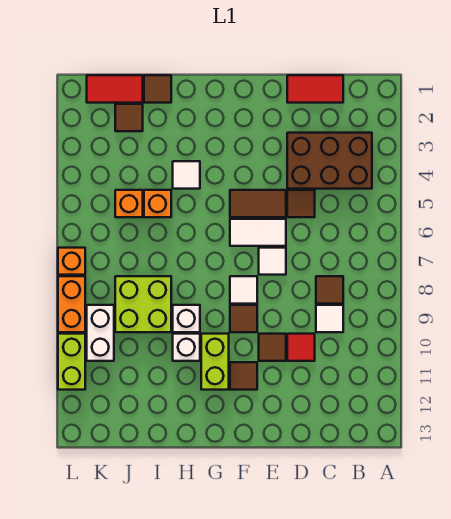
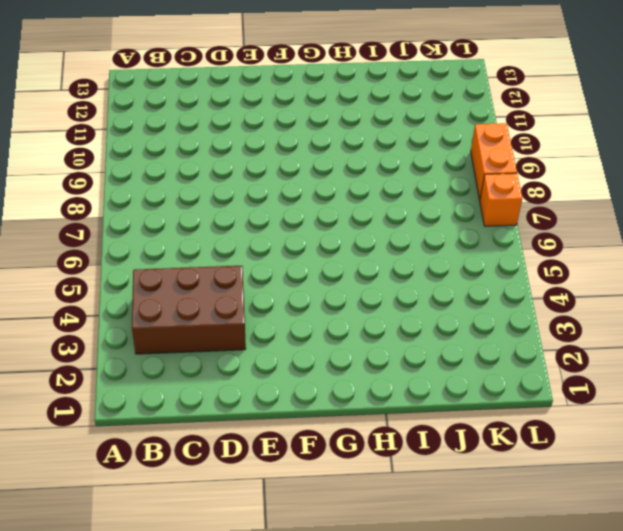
none -> red 1x2 tile [287,75,343,103]
none -> brown 1x1 tile [316,276,343,304]
none -> white 1x1 tile [316,305,343,332]

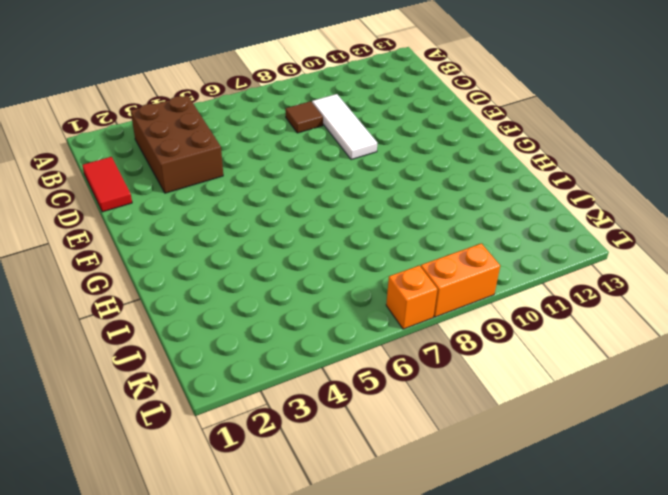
white 1x3 tile [312,94,377,160] -> white 1x1 tile [316,305,343,332]
none -> brown 1x1 tile [287,190,315,217]
none -> red 1x1 tile [287,334,315,361]
none -> brown 1x2 tile [230,190,286,217]

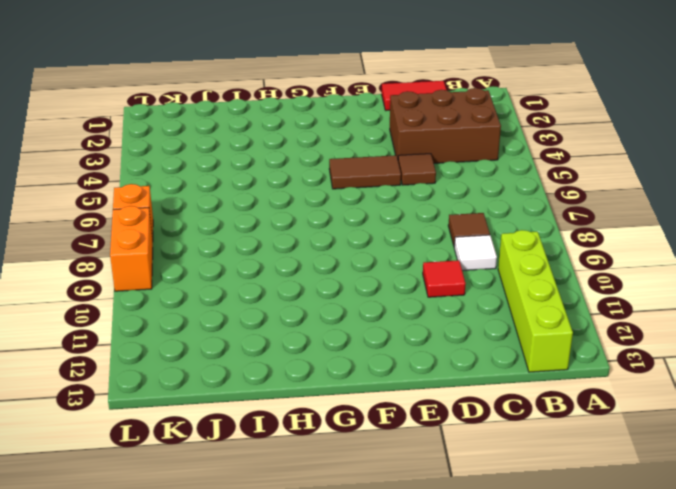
lime 1x4 brick [498,230,573,372] -> none
none -> white 1x2 tile [230,219,286,246]
none -> white 1x1 tile [259,248,286,275]
none -> brown 1x1 tile [259,334,286,361]

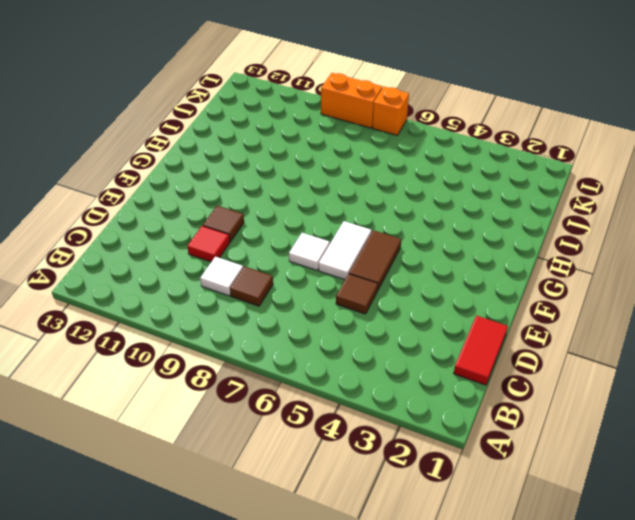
none -> brown 2x3 brick [287,133,372,189]
none -> white 1x1 tile [230,276,257,304]
none -> brown 1x1 tile [230,305,257,332]

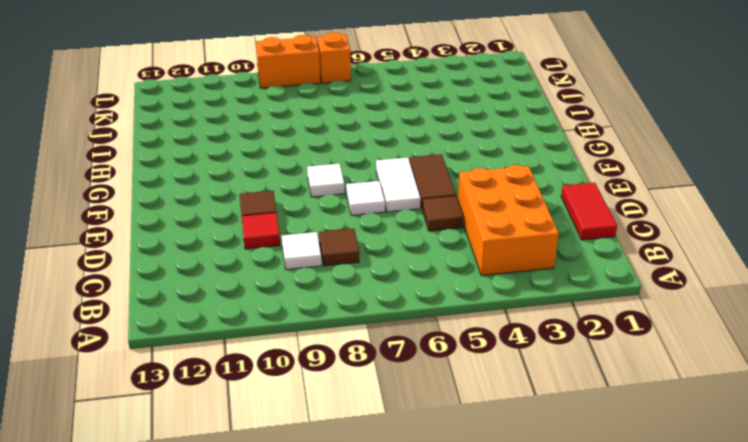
orange 2x3 brick [458,165,559,276] -> brown 2x3 brick [287,133,372,189]
none -> brown 1x1 tile [230,305,257,332]
none -> brown 1x1 tile [230,362,257,390]
none -> lime 1x2 brick [201,334,229,390]

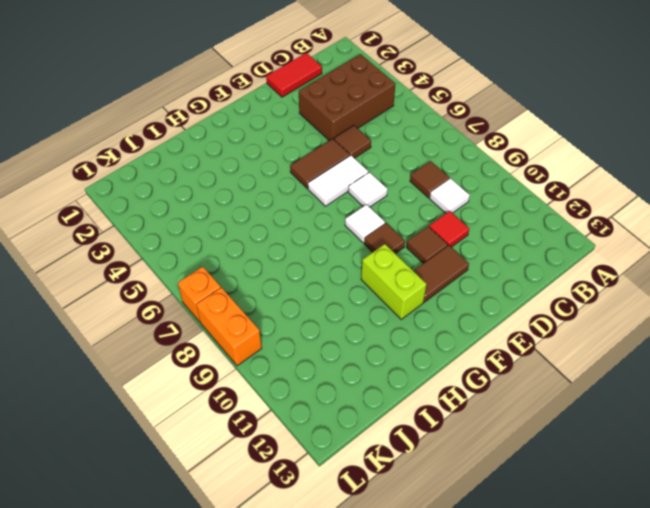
brown 1x2 tile [414,245,469,302] -> brown 1x1 tile [230,362,257,390]
none -> white 1x1 tile [173,161,200,189]
none -> white 1x1 brick [173,305,200,332]
none -> white 1x1 brick [173,334,200,361]

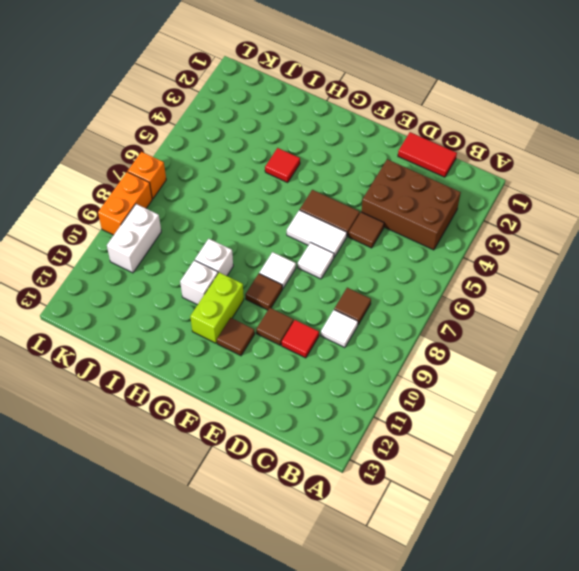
red 1x1 tile [265,148,300,182] -> white 1x1 tile [173,161,200,189]
none -> brown 1x1 tile [144,75,171,103]
none -> orange 1x1 brick [144,190,171,217]
none -> lime 2x2 brick [115,276,171,332]

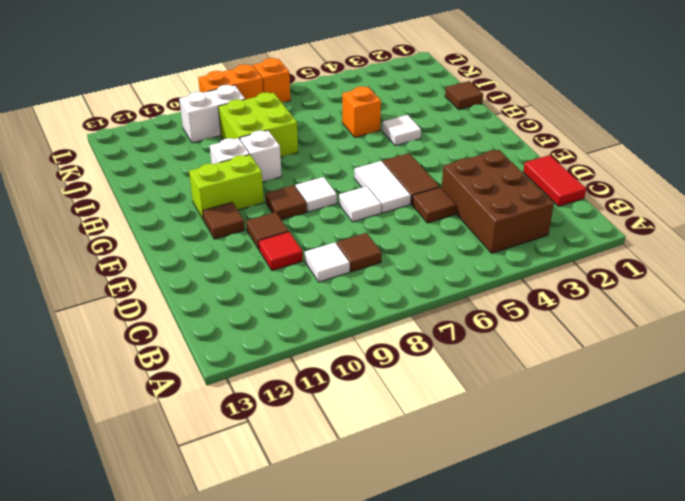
none -> red 1x2 tile [87,75,143,103]
none -> brown 1x1 tile [115,104,143,131]
none -> orange 1x1 brick [115,190,143,217]

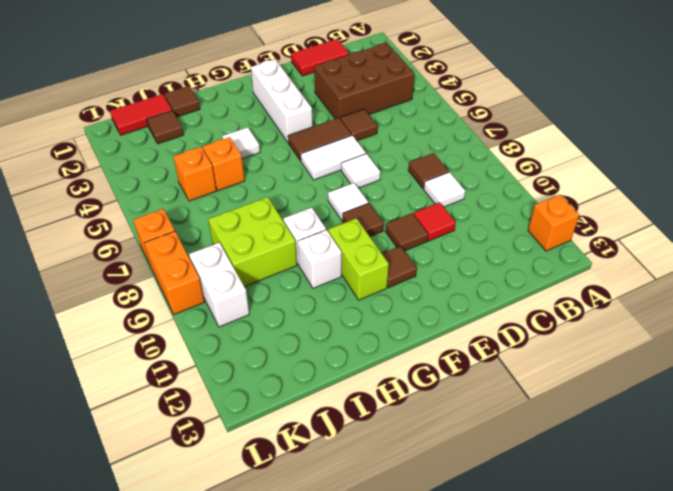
orange 1x1 brick [528,195,579,251] -> none
white 1x3 brick [251,59,313,142] -> none
none -> lime 1x2 brick [58,334,85,390]

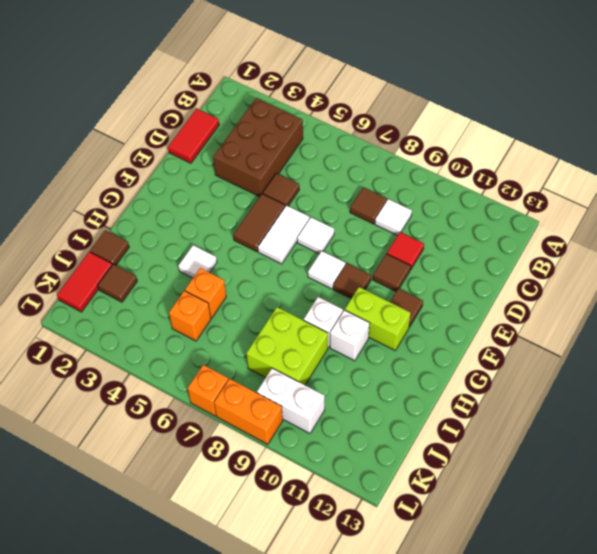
none -> lime 1x2 brick [58,334,85,390]

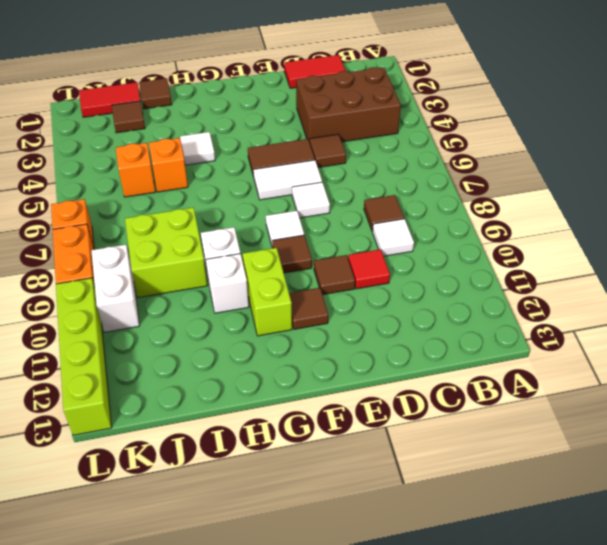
lime 1x4 brick [56,278,112,435] -> lime 1x2 brick [58,334,85,390]

